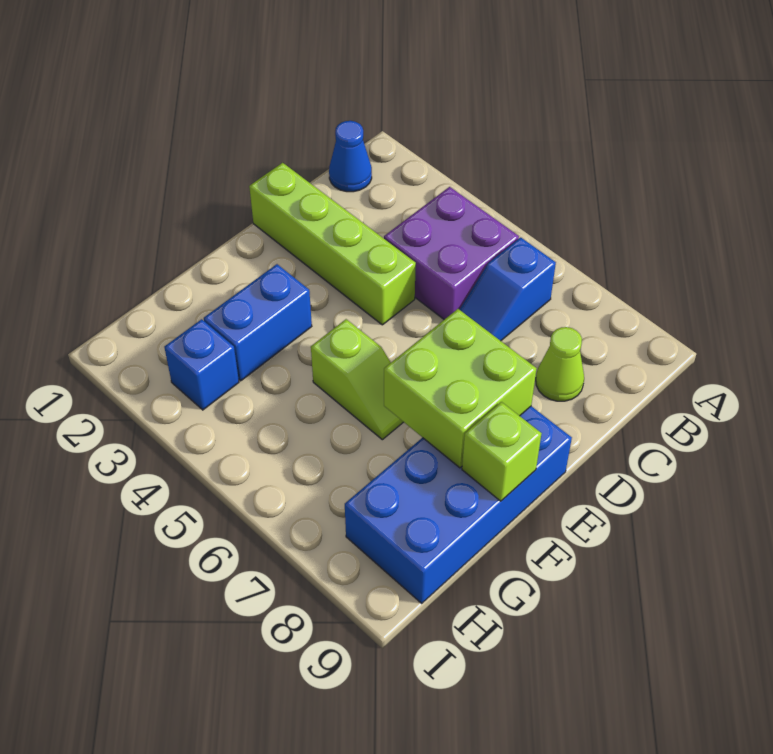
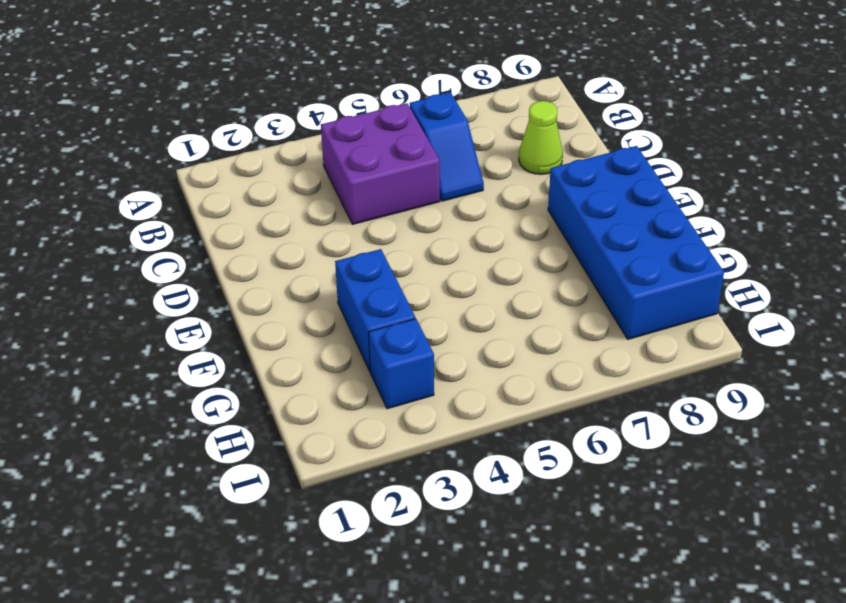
none -> blue 1x1 cone [329,121,372,192]
none -> lime 1x4 brick [249,163,416,325]

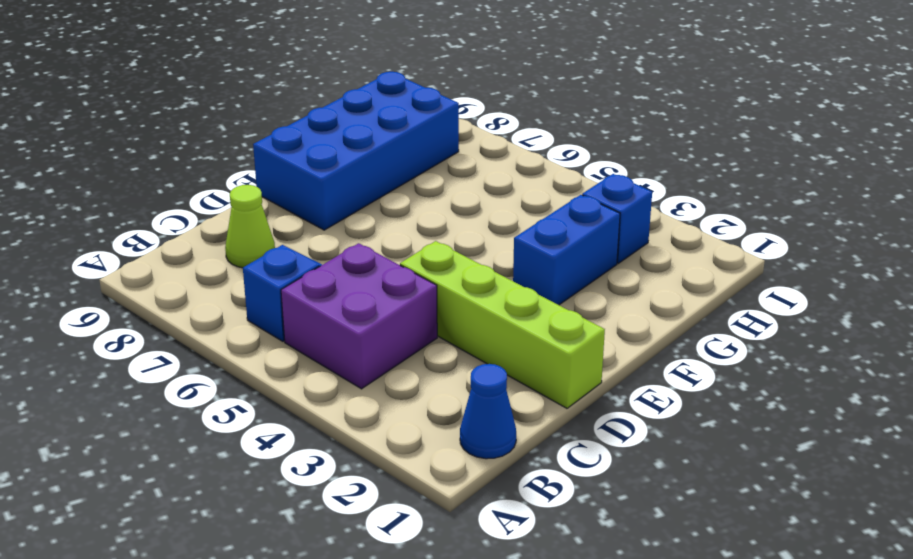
none -> lime 1x2 slope [311,319,403,440]
none -> lime 2x2 brick [384,309,537,468]

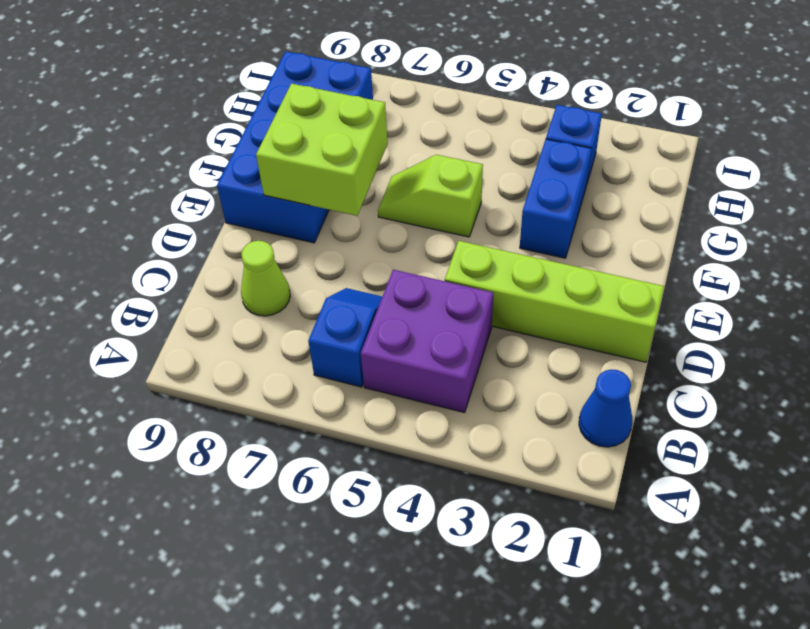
none -> lime 1x1 brick [462,402,542,501]

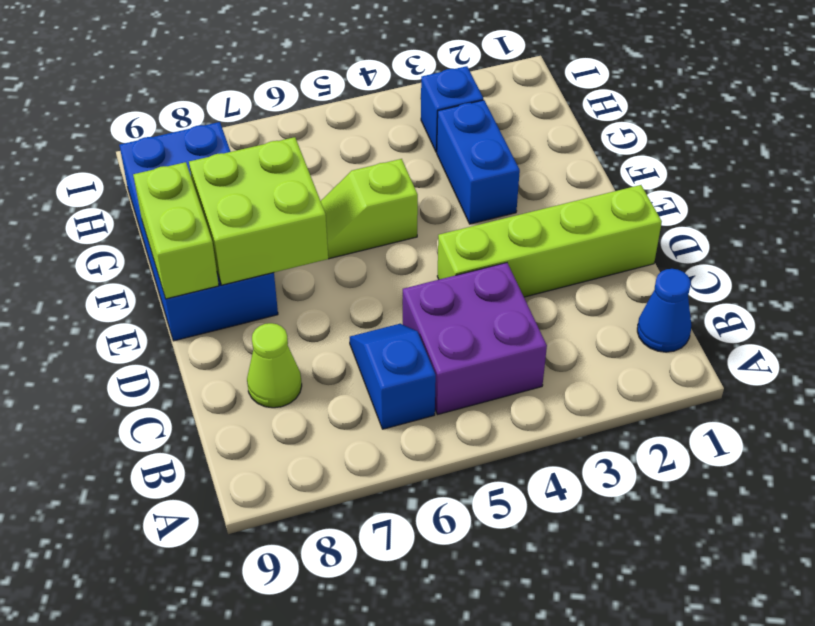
lime 1x2 brick [133,162,219,299] -> lime 1x1 brick [462,402,542,501]

